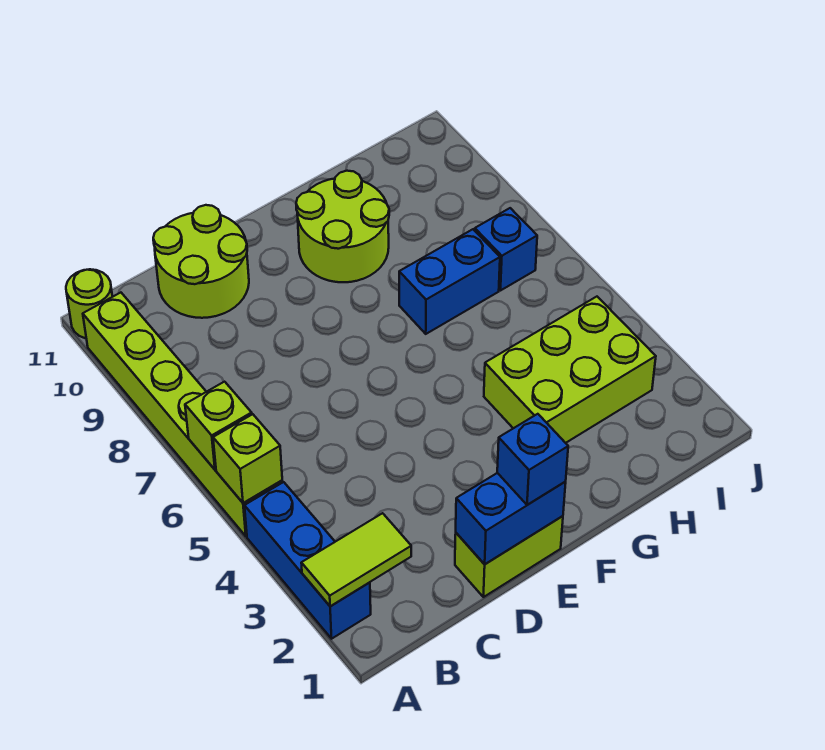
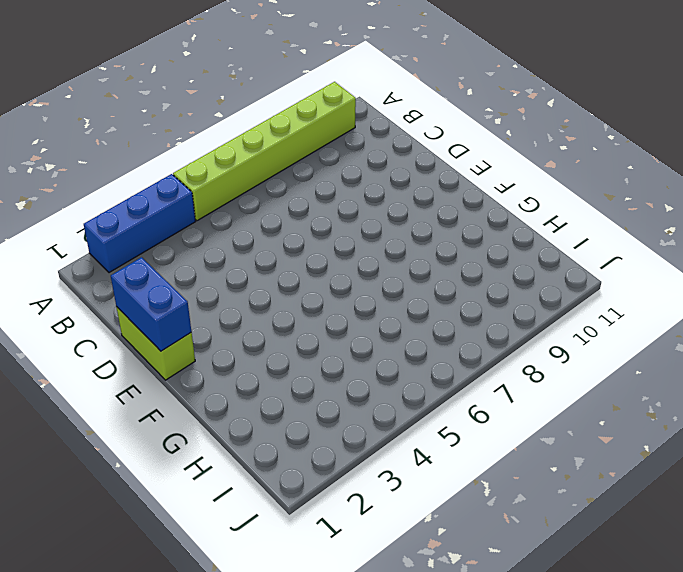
none -> lime 1x1 round brick [66,269,112,338]
none -> lime 2x2 round brick [153,205,249,318]
none -> lime 2x2 round brick [296,171,389,282]

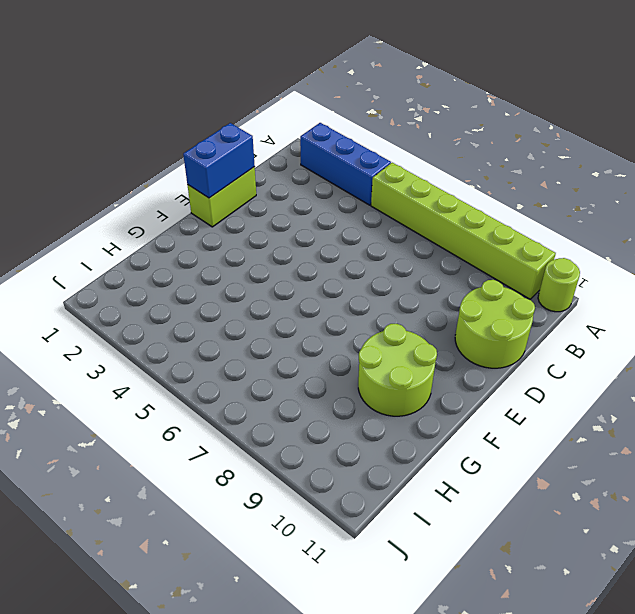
none -> lime 2x3 brick [484,297,656,443]
none -> blue 1x2 brick [399,229,500,334]
none -> blue 1x1 brick [475,208,537,290]

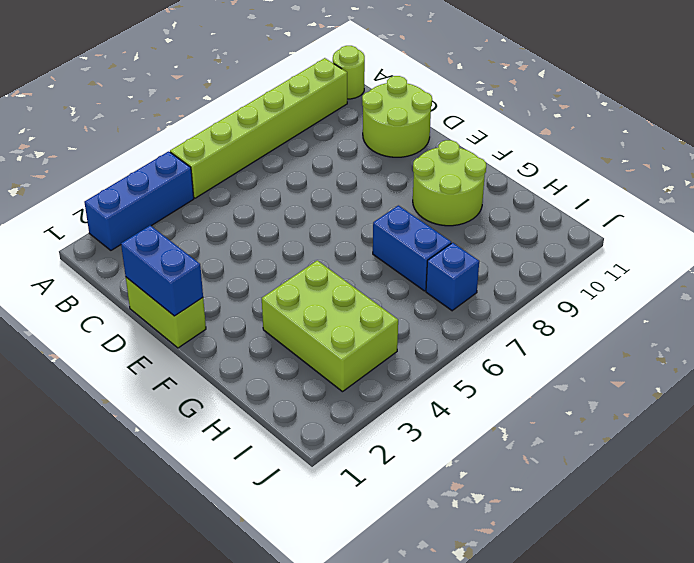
none -> lime 1x2 tile [301,513,411,606]
none -> lime 1x1 brick [213,414,282,503]
none -> lime 1x1 brick [185,382,252,470]

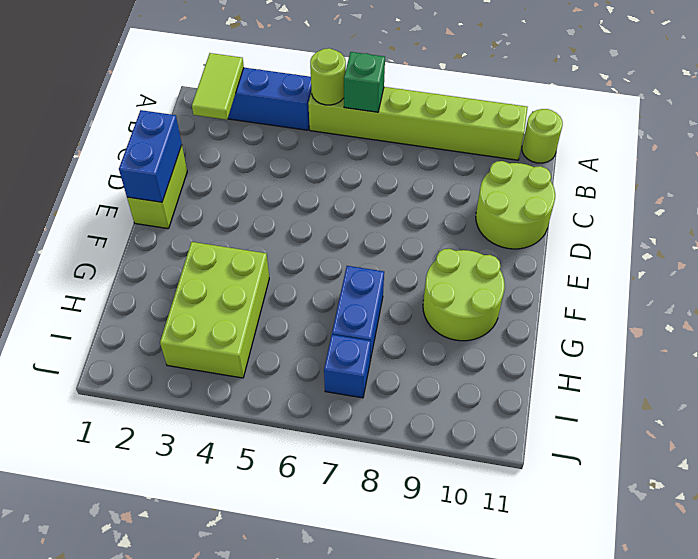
lime 1x1 round brick [310,48,346,105] -> lime 1x1 brick [213,414,282,503]
green 1x1 brick [344,52,385,112] -> lime 1x1 brick [185,382,252,470]
none -> blue 1x1 brick [497,414,568,505]

